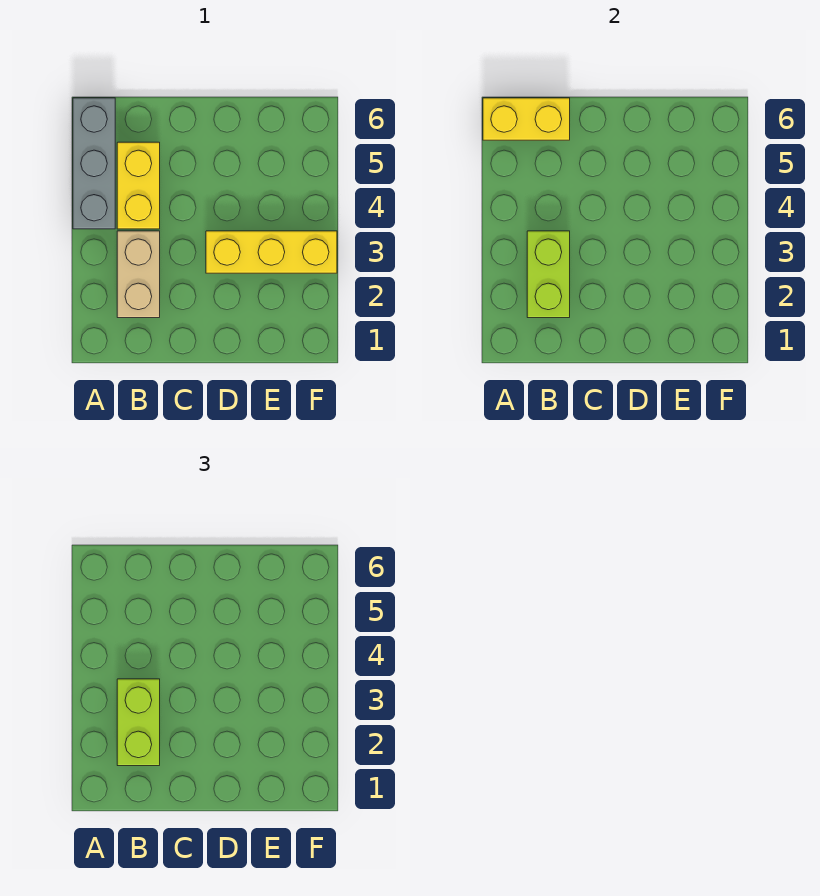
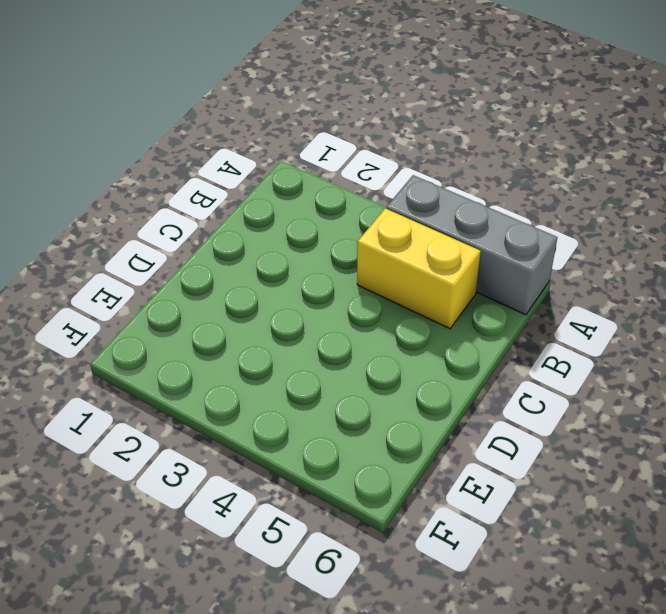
none -> tan 1x2 brick [117,231,160,318]
none -> yellow 1x3 brick [206,231,337,273]

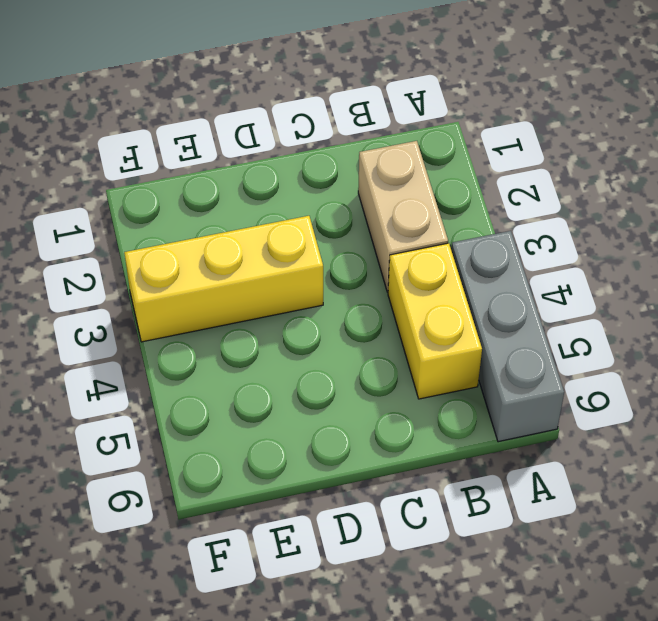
none -> yellow 1x2 brick [483,98,570,140]
none -> lime 1x2 brick [527,231,570,318]

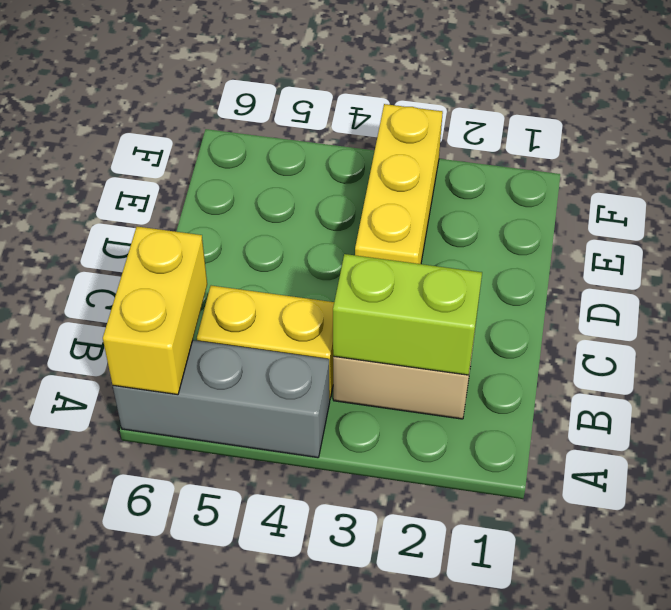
none -> lime 1x2 brick [117,679,160,766]

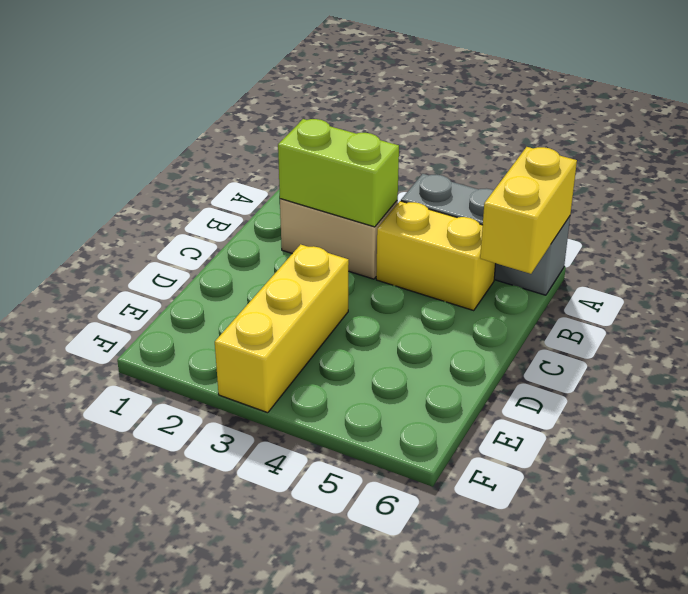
none -> lime 1x2 brick [117,679,160,766]

